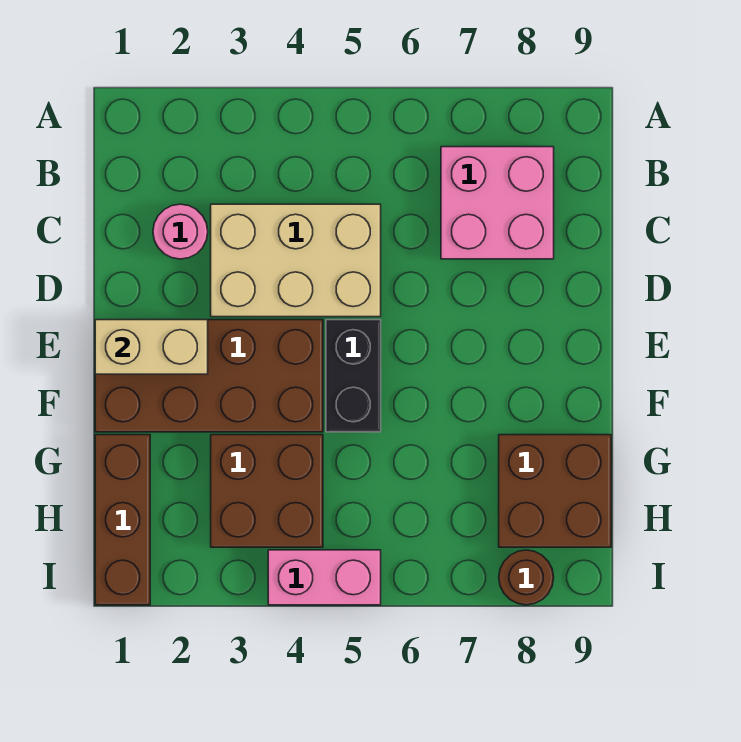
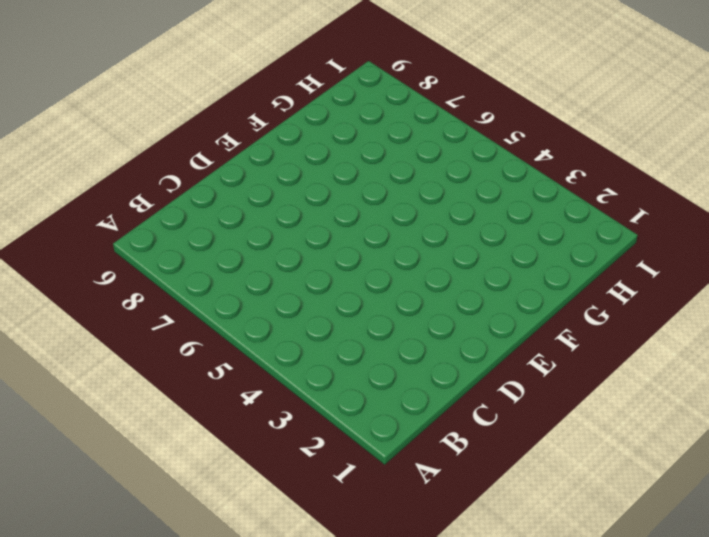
none -> pink 2x2 brick [441,147,554,259]
none -> pink 1x1 round brick [153,204,208,259]

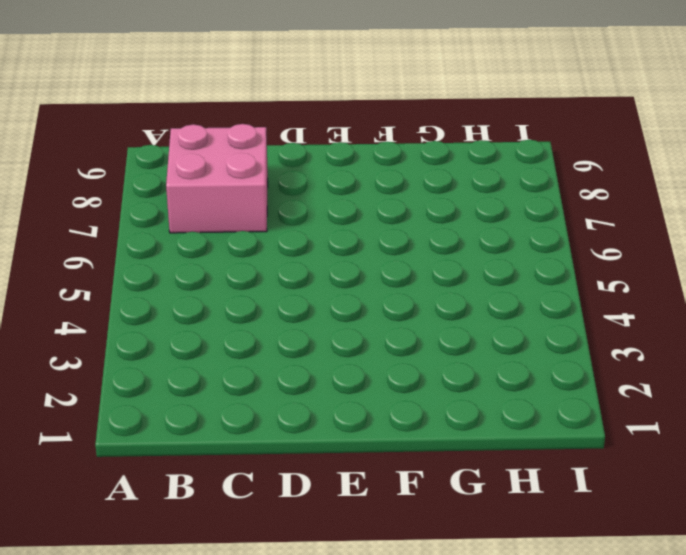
none -> pink 1x1 round brick [153,204,208,259]
none -> tan 2x3 brick [211,204,381,317]

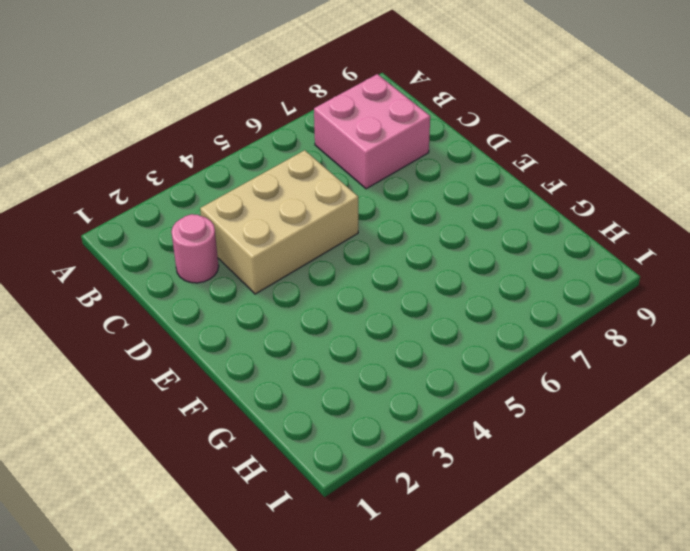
none -> brown 2x4 brick [95,320,323,432]
none -> black 1x2 brick [326,320,381,432]

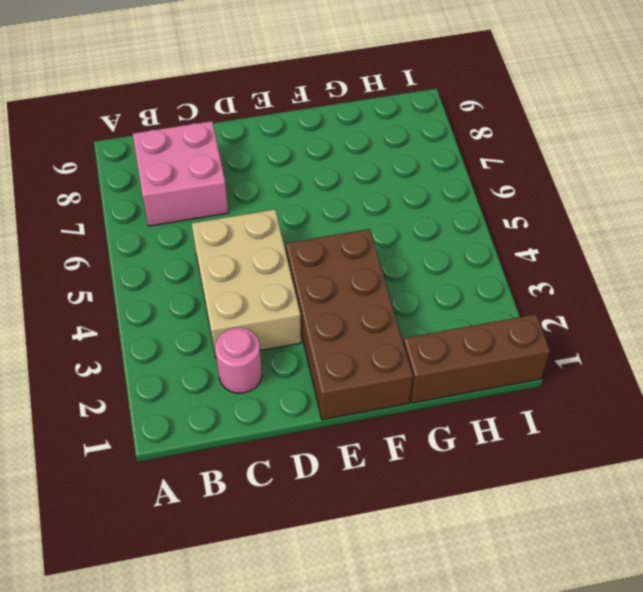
none -> black 1x2 brick [326,320,381,432]
none -> brown 2x2 brick [211,435,323,547]

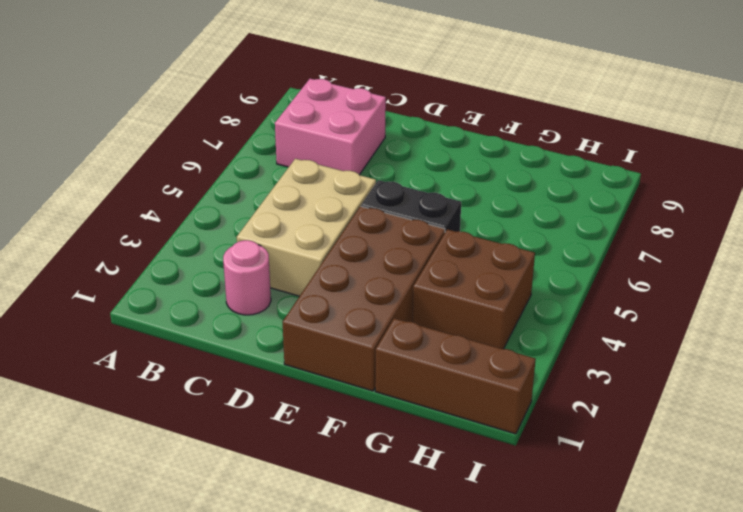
none -> brown 2x2 brick [499,435,611,547]
none -> pink 1x2 brick [268,550,381,605]

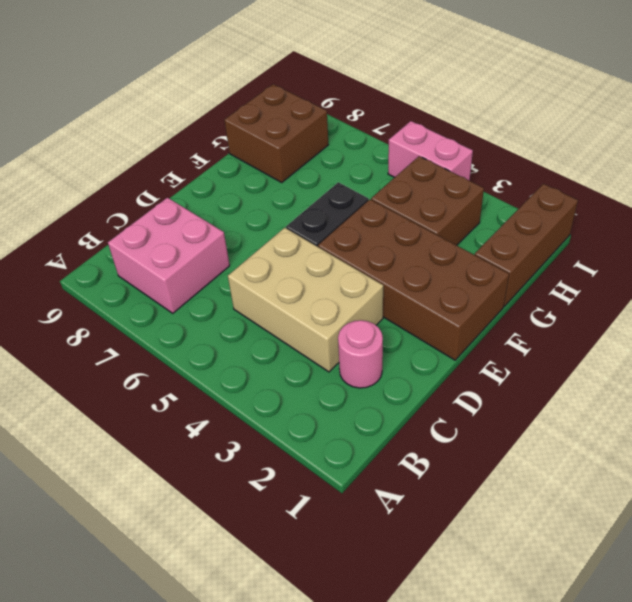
none -> brown 1x1 round brick [499,550,554,605]
none -> tan 1x2 brick [95,320,208,374]

